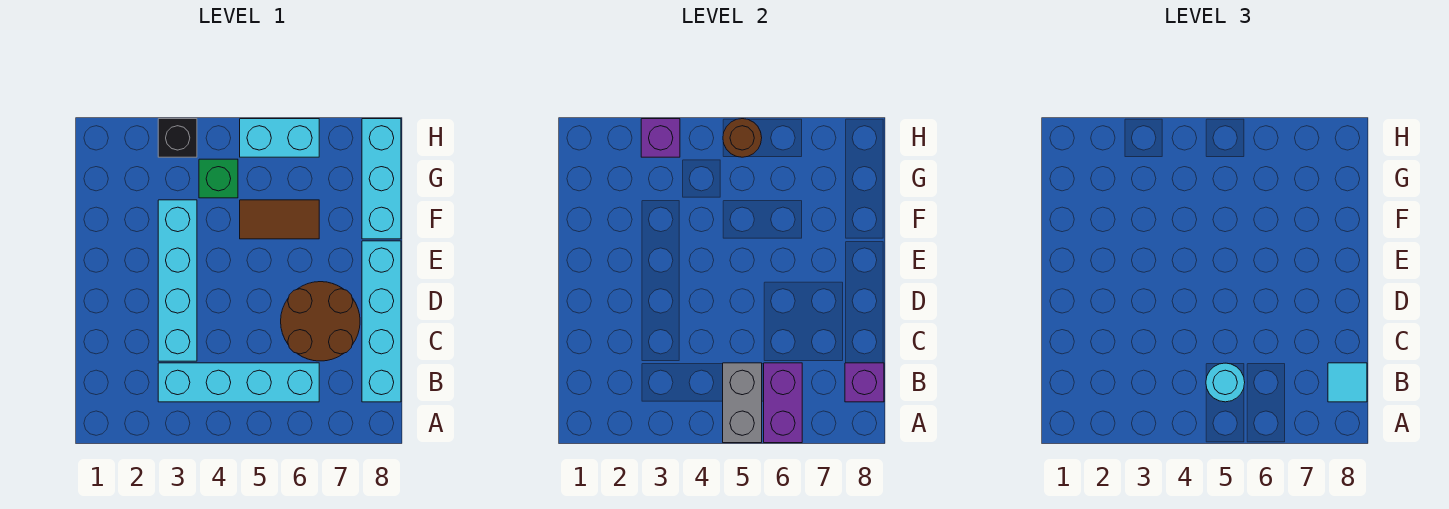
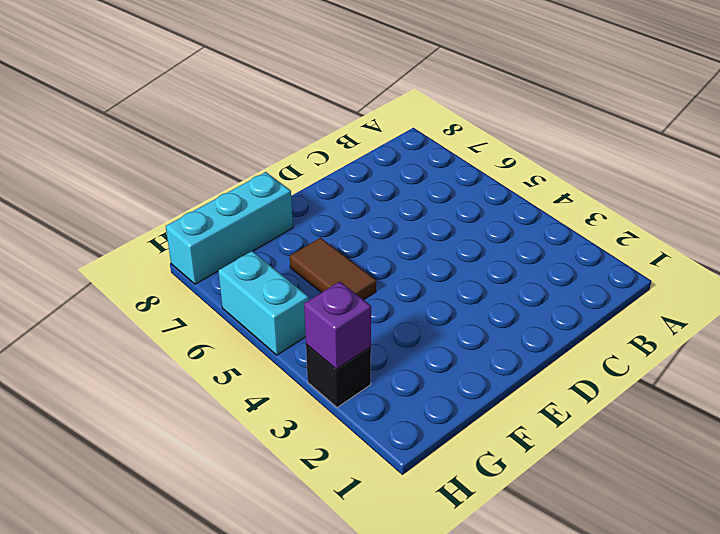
none -> cyan 1x4 brick [158,363,319,402]
none -> cyan 1x4 brick [362,241,401,402]
none -> cyan 1x4 brick [158,200,197,361]

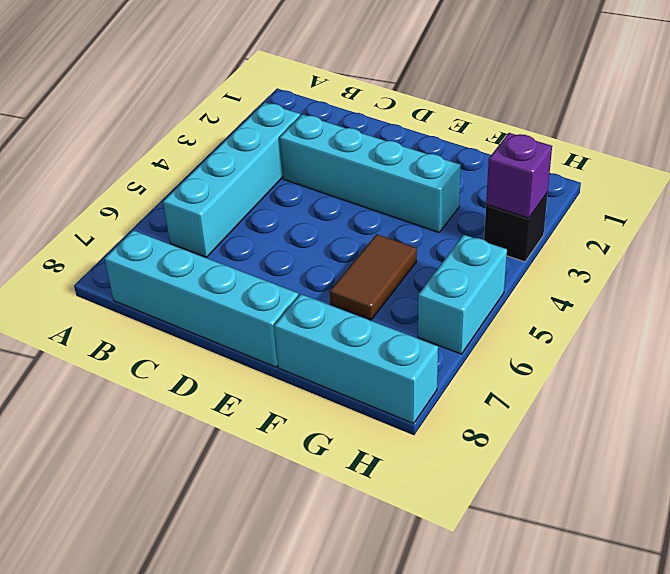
none -> brown 2x2 round brick [281,282,360,361]
none -> green 1x1 brick [199,159,238,198]
none -> grey 1x2 brick [723,363,762,443]

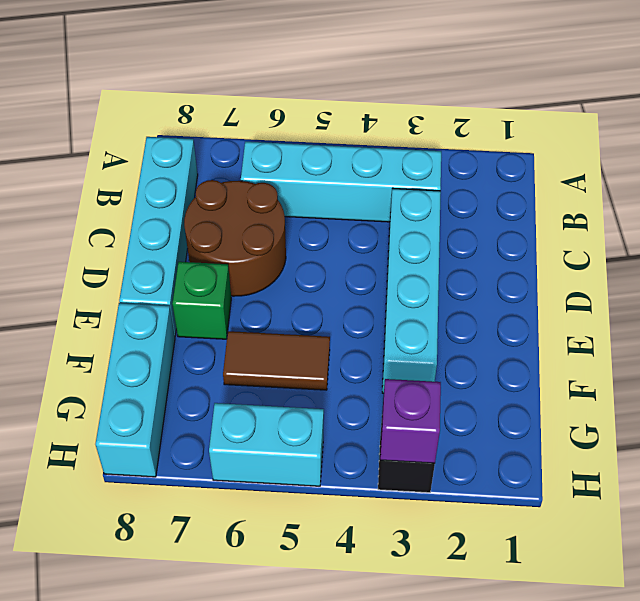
green 1x1 brick [172,262,231,339] -> green 1x1 brick moved to [199,159,238,198]
none -> grey 1x2 brick [723,363,762,443]
none -> purple 1x2 brick [764,363,802,443]
none -> purple 1x1 brick [845,363,884,402]

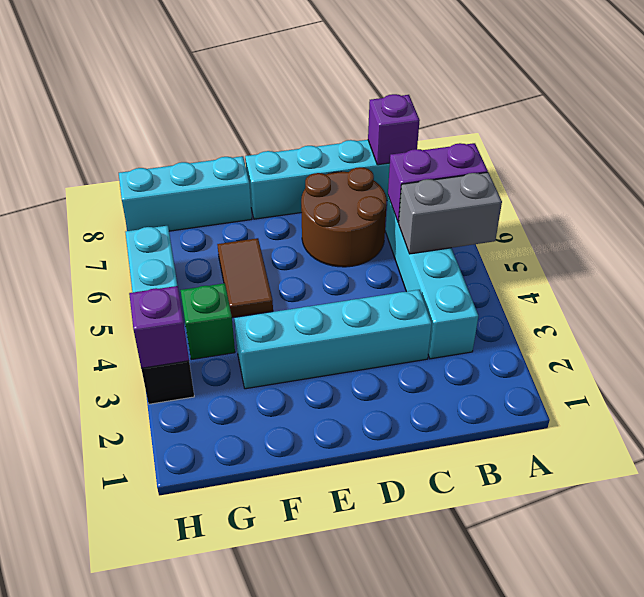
none -> brown 1x1 round brick [723,119,762,157]
none -> cyan 1x1 round brick [1206,363,1245,402]
none -> cyan 1x1 tile [1328,363,1367,402]

